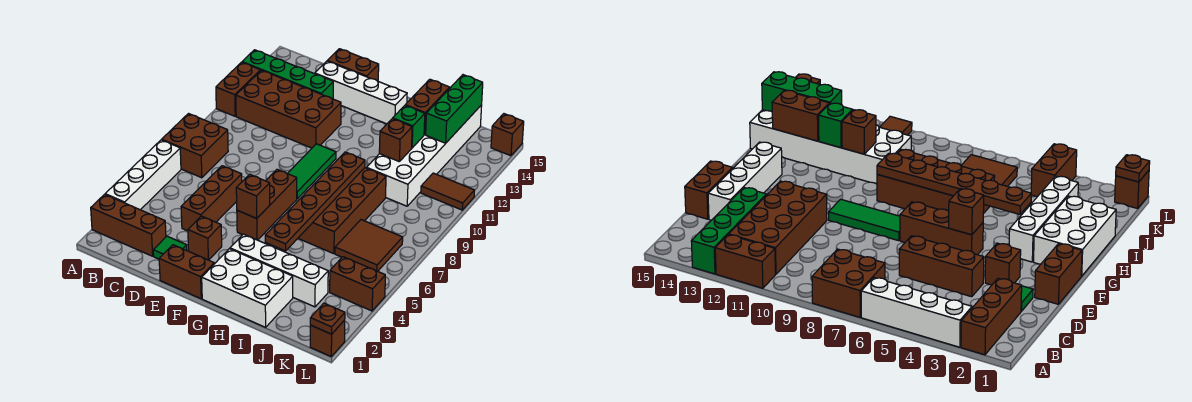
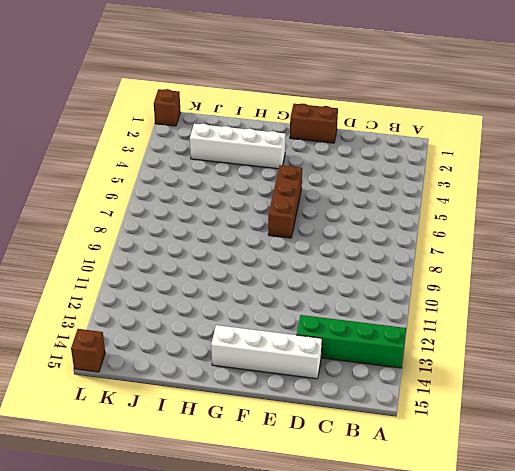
none -> brown 1x3 brick [91,194,166,256]
none -> white 1x4 brick [105,140,181,210]
none -> brown 2x2 brick [162,114,228,178]
none -> brown 1x2 brick [216,62,260,116]

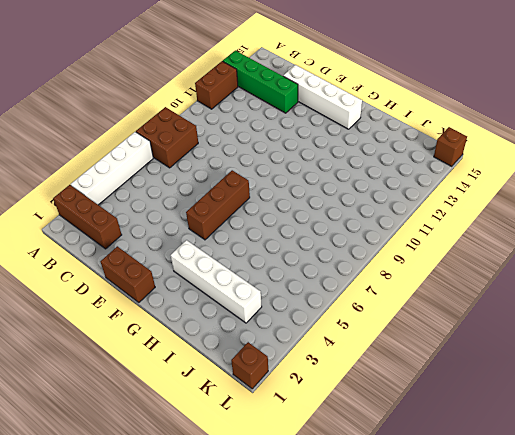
none -> brown 2x4 brick [236,70,341,148]
none -> green 1x1 tile [153,236,187,259]
none -> brown 1x3 brick [181,166,242,231]
none -> brown 1x2 brick [328,49,379,81]

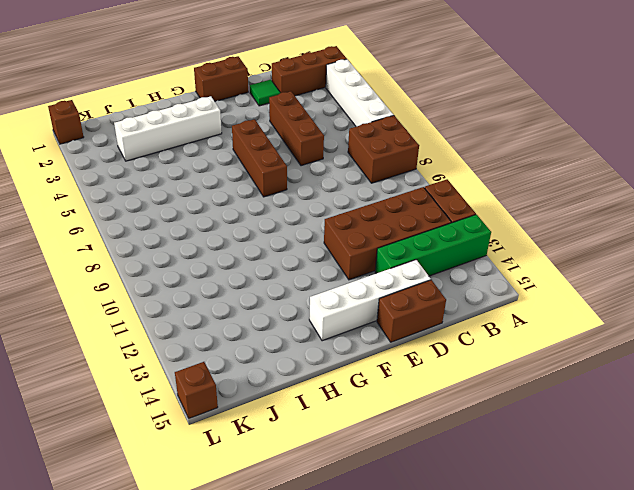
none -> brown 1x1 brick [188,216,222,260]
none -> green 1x3 tile [287,144,336,199]
none -> white 2x3 brick [202,249,293,327]
none -> brown 2x4 brick [298,168,386,254]

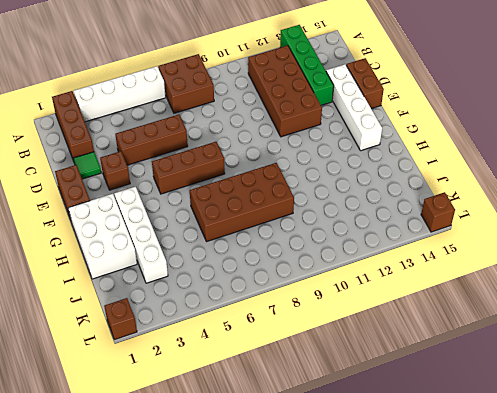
none -> brown 1x2 brick [216,62,260,116]
none -> green 1x3 tile [287,144,336,199]
none -> white 2x6 brick [367,105,482,206]
none -> brown 2x2 tile [335,220,403,271]

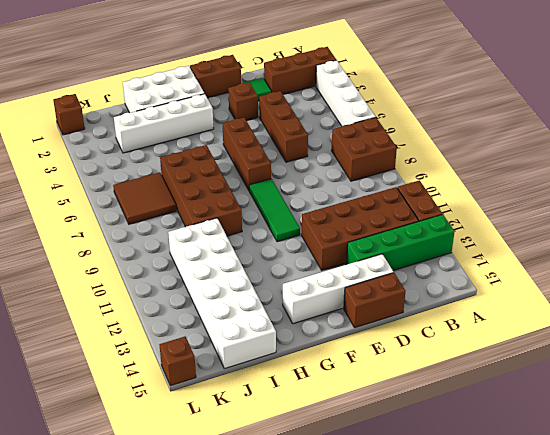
none -> brown 1x2 brick [330,257,385,311]
none -> brown 1x2 tile [421,173,475,210]
none -> brown 1x1 brick [236,174,270,218]
none -> brown 1x6 plate [265,152,365,251]

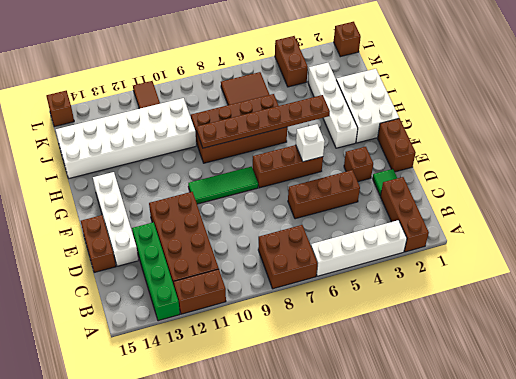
white 1x1 brick [296,124,325,162] -> brown 1x1 brick [236,174,270,218]
none -> brown 1x1 brick [379,119,412,161]
none -> green 1x1 brick [393,106,425,148]
none -> brown 1x2 brick [405,79,450,135]
none -> green 1x3 brick [426,75,483,143]

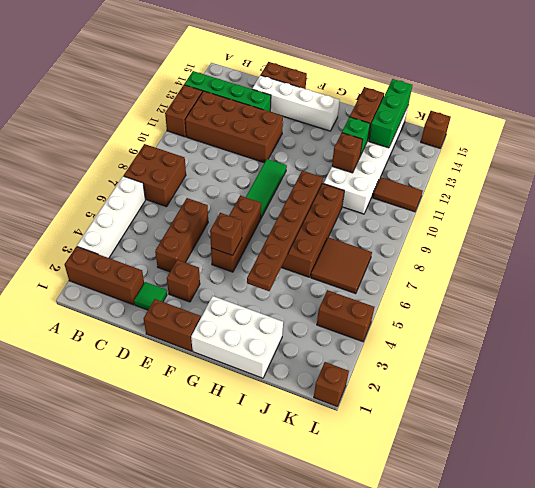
none -> white 1x4 brick [230,234,328,307]
none -> brown 1x1 plate [310,303,345,334]

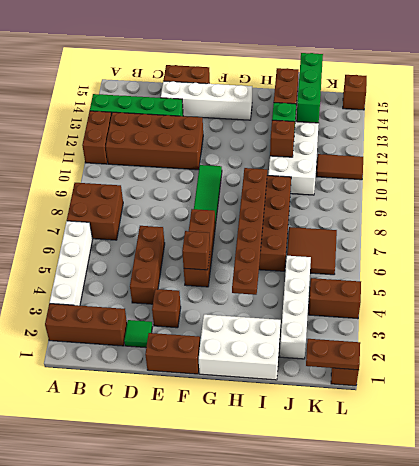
white 1x4 brick [280,256,311,359] -> white 1x4 brick turned to [230,234,328,307]
brown 1x2 plate [306,339,360,370] -> brown 1x1 plate [310,303,345,334]

